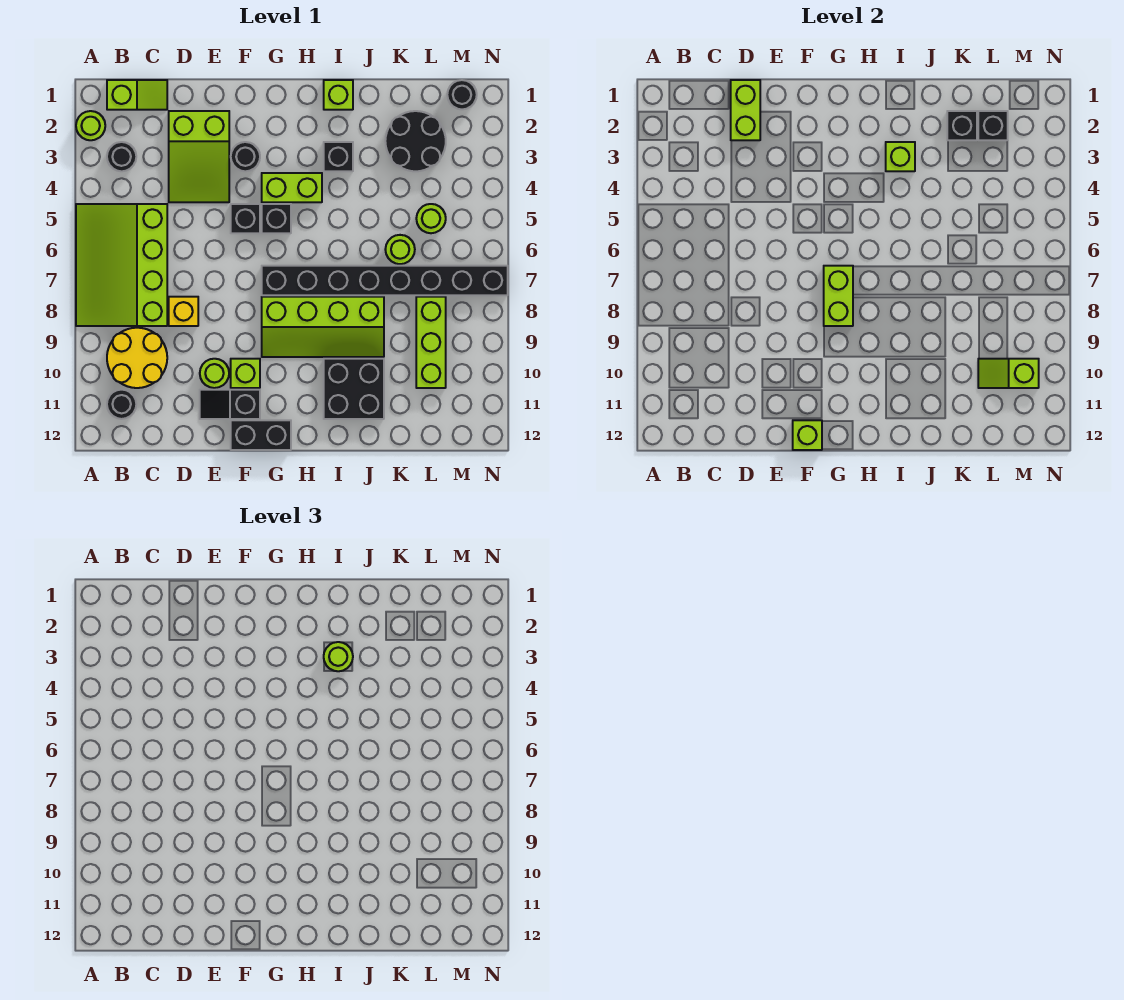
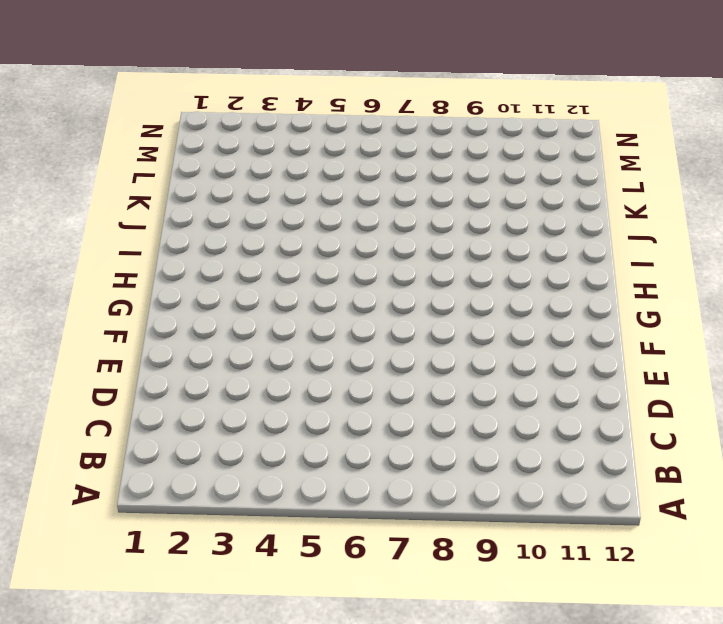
none -> lime 1x1 round brick [76,111,105,140]
none -> lime 3x4 slope [76,204,167,326]
none -> lime 1x2 slope [107,80,167,110]
none -> black 1x1 round brick [107,142,136,171]

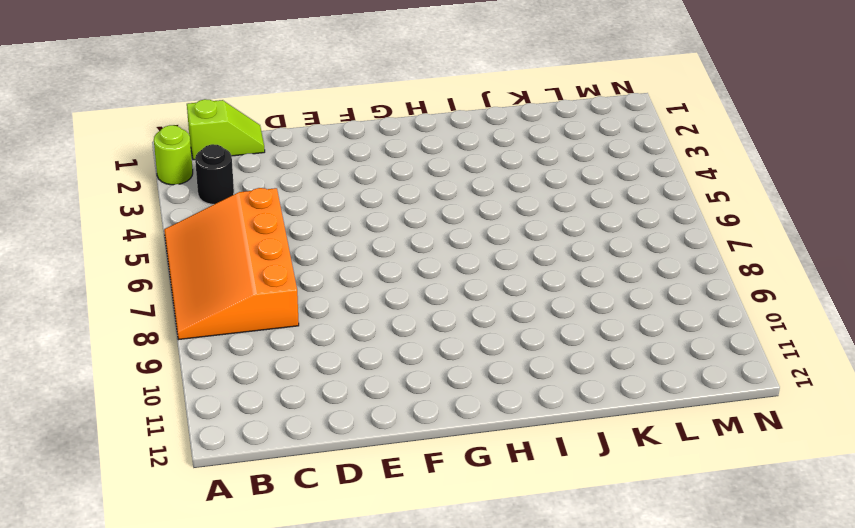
orange 3x4 slope [164,188,299,340] -> lime 3x4 slope [76,204,167,326]
none -> yellow 2x2 round brick [107,328,167,388]
none -> black 1x1 round brick [107,390,136,419]
none -> lime 2x3 slope [169,111,229,202]
none -> yellow 1x1 brick [169,297,198,326]

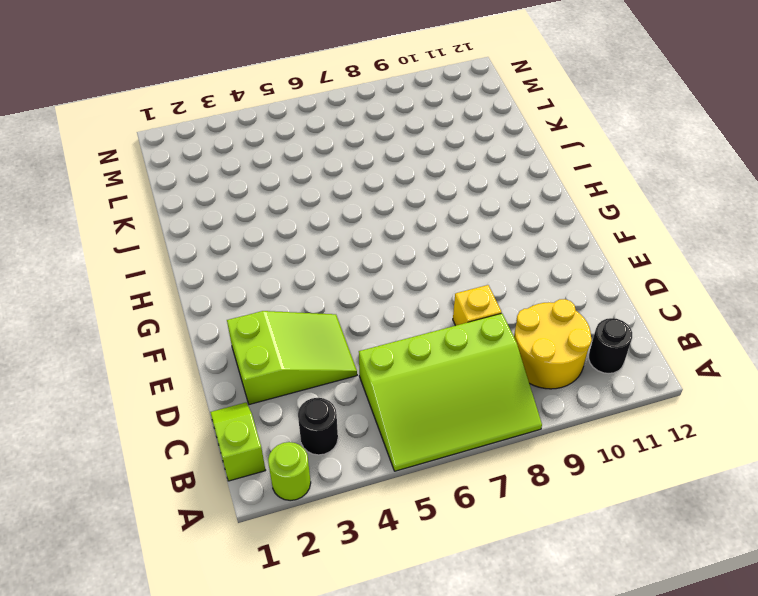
none -> lime 1x1 round brick [200,359,229,388]
none -> black 1x2 slope [200,390,260,419]
none -> black 1x1 round brick [231,142,260,171]
none -> black 1x1 brick [231,204,260,233]

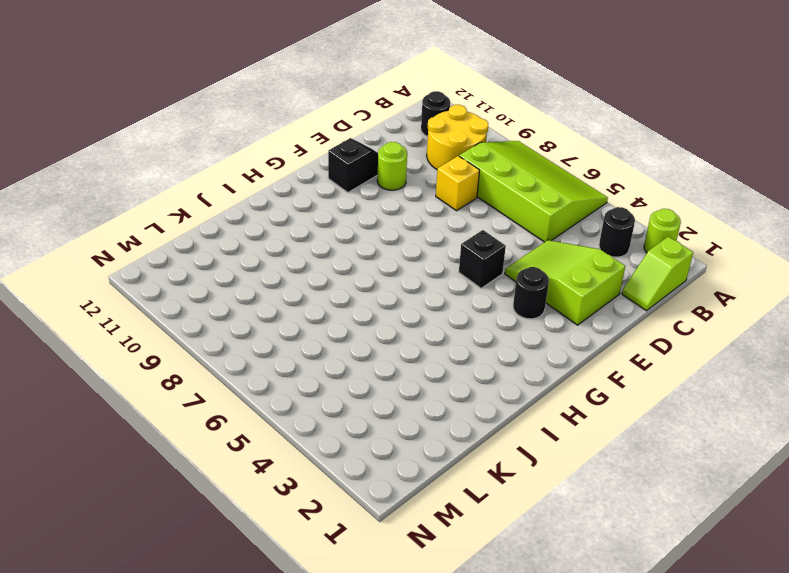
none -> lime 1x1 brick [231,359,260,388]
none -> black 1x2 brick [231,420,291,450]
none -> lime 1x2 brick [262,173,322,202]
none -> black 1x1 brick [262,204,291,233]

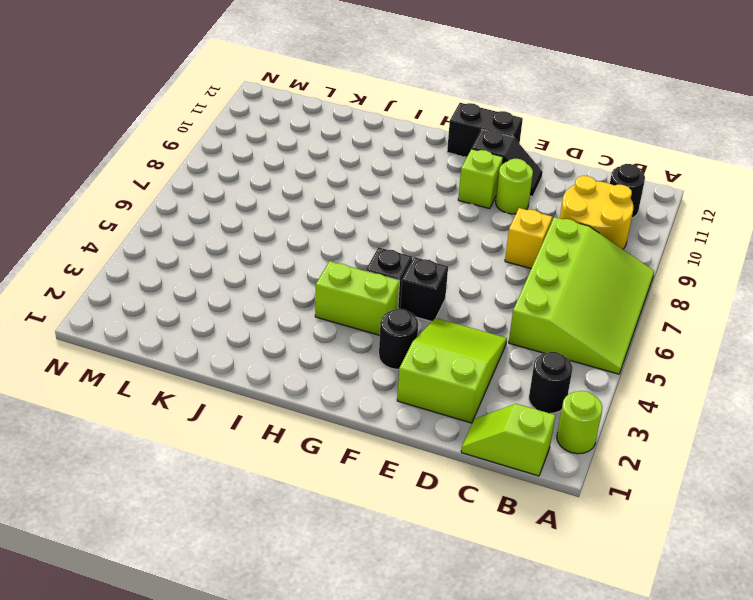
none -> black 1x8 brick [262,266,508,295]
none -> lime 2x4 slope [262,297,384,357]
none -> lime 1x1 brick [324,80,353,110]
none -> black 1x1 brick [324,142,353,171]

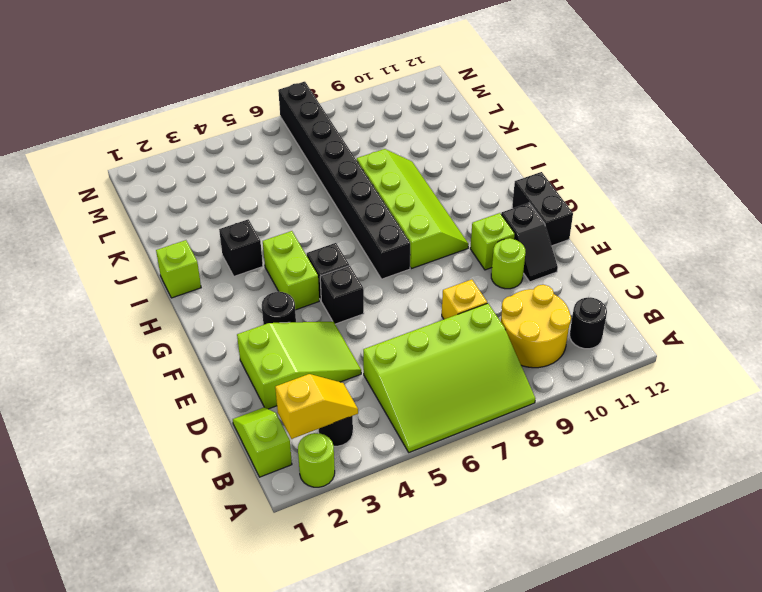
yellow 1x2 slope [275,374,358,439] -> none
none -> black 2x2 brick [324,359,384,419]
none -> black 2x2 round brick [385,111,446,171]
none -> lime 1x1 round brick [385,235,415,264]
none -> lime 1x1 round brick [416,204,446,233]

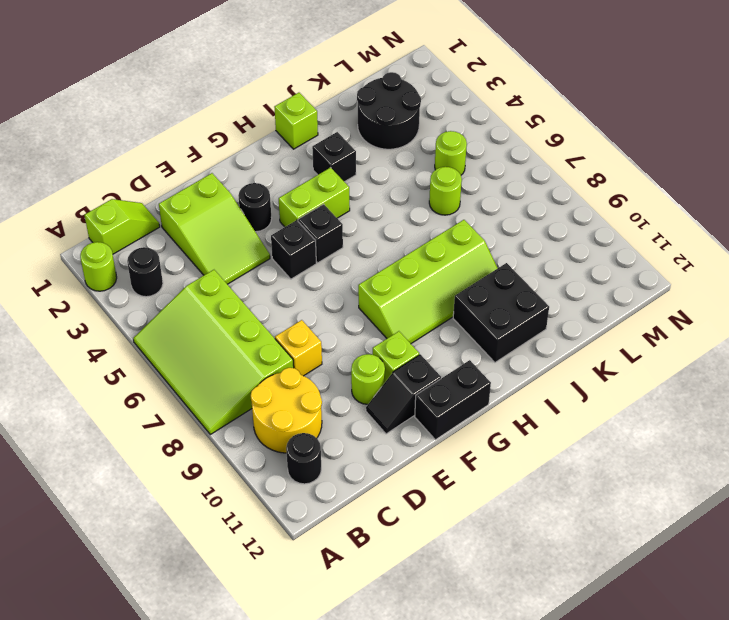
none -> black 1x8 brick [262,266,508,295]
none -> lime 1x3 brick [416,297,446,388]
none -> black 1x1 round brick [447,80,477,109]
none -> lime 1x2 brick [731,80,760,140]

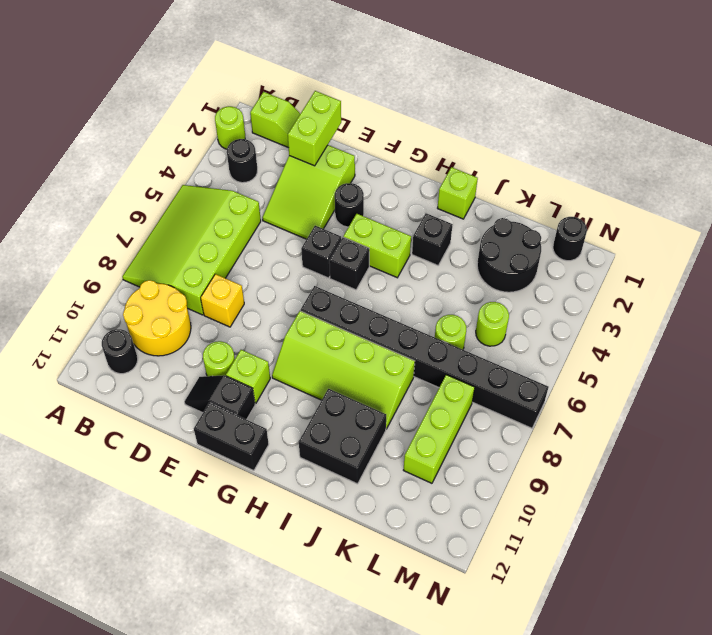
none -> lime 1x1 brick [793,420,822,450]
none -> lime 1x2 brick [824,266,853,326]
none -> lime 1x1 brick [886,142,915,171]
none -> black 1x1 brick [947,111,977,140]

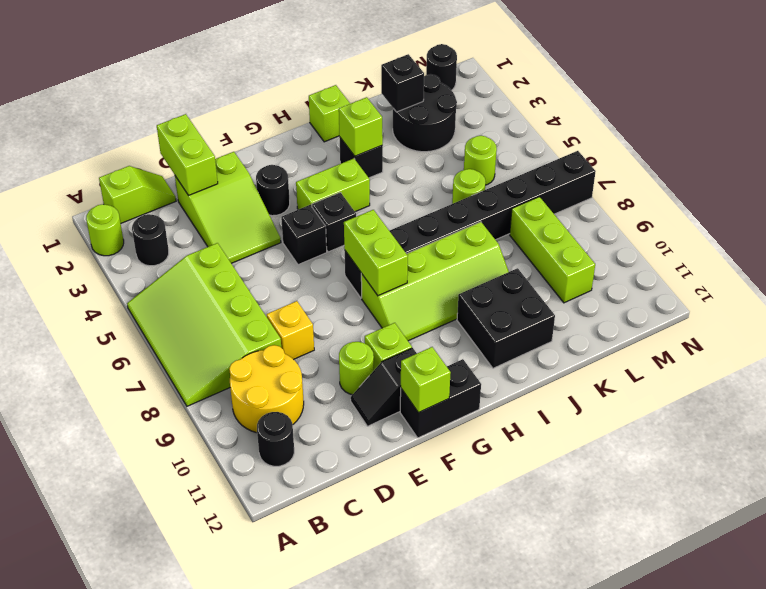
none -> black 1x1 brick [978,111,1008,140]
none -> lime 1x2 slope [978,359,1039,388]
none -> lime 1x1 round brick [324,642,353,671]

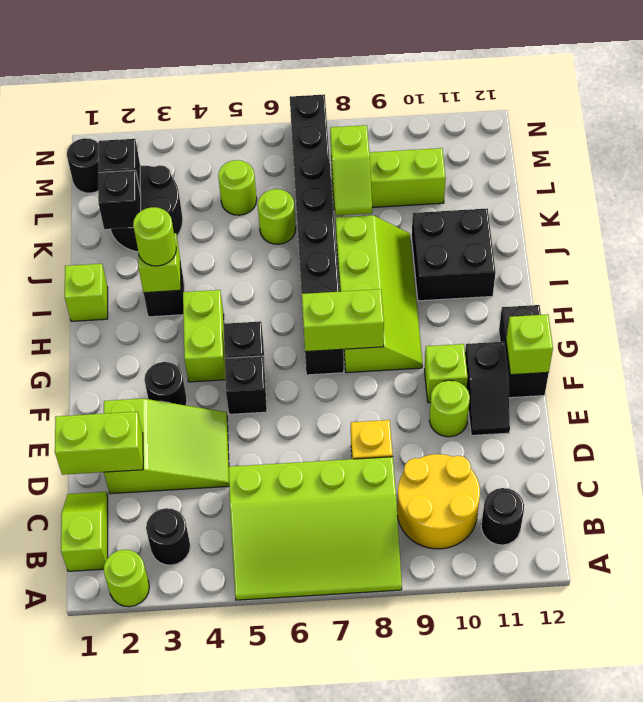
lime 1x2 slope [330,125,372,216] -> lime 1x2 slope moved to [978,359,1039,388]

